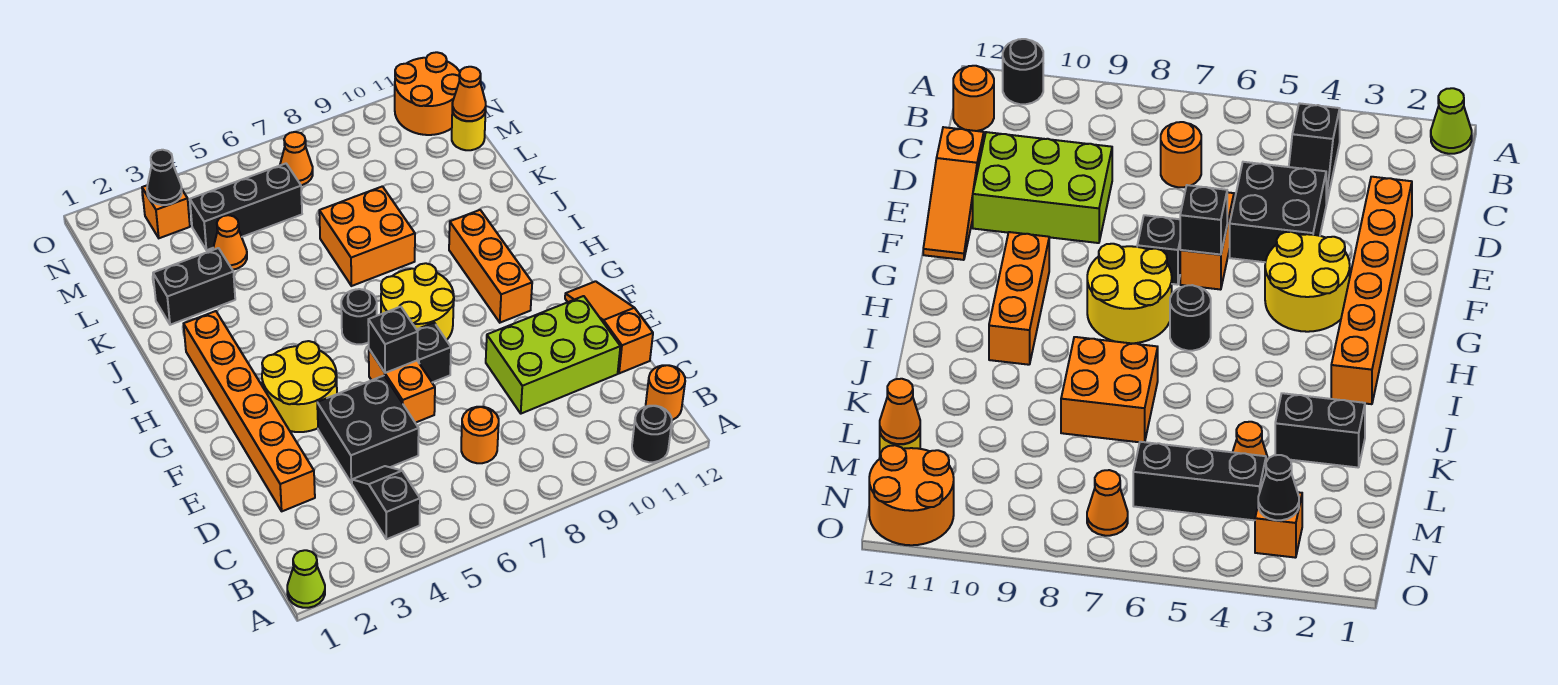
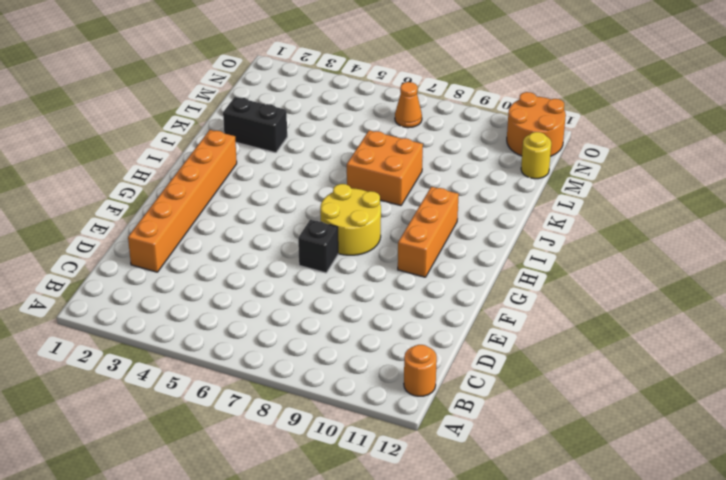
none -> lime 1x1 cone [287,550,325,608]
none -> black 1x1 round brick [632,406,672,462]
none -> black 1x2 slope [352,466,420,539]

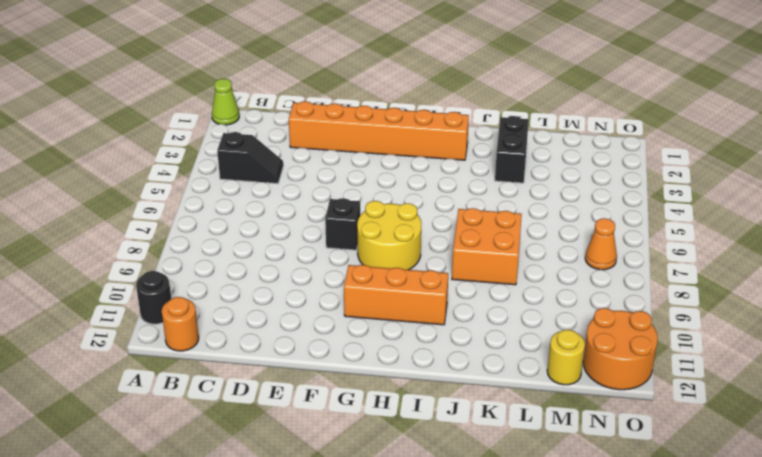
none -> orange 1x1 round brick [461,407,499,463]
none -> black 2x2 brick [317,376,419,483]
none -> lime 2x3 brick [486,296,620,414]

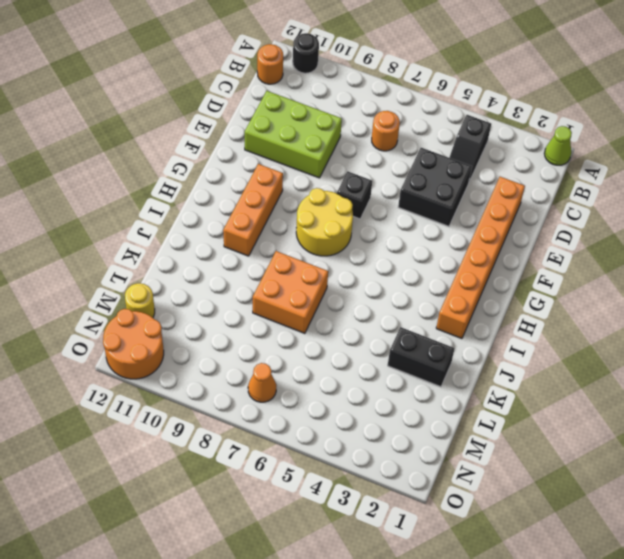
none -> orange 1x3 slope [565,281,653,373]
none -> orange 1x2 brick [369,349,435,423]
none -> yellow 2x2 round brick [262,341,337,432]

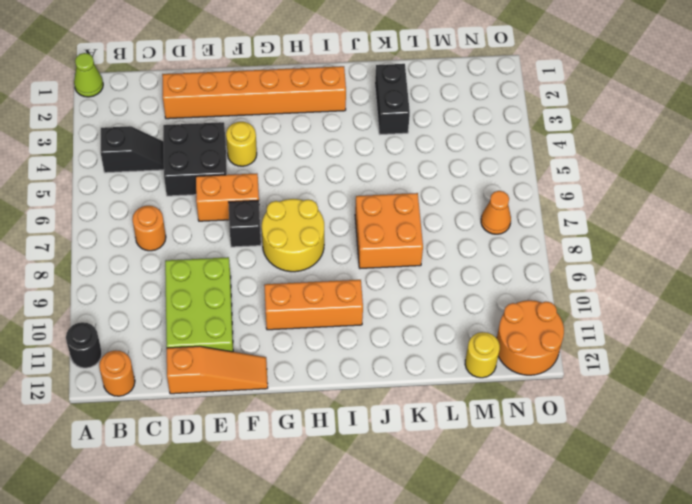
yellow 1x1 round brick [226,122,257,166] -> yellow 2x2 round brick [262,341,337,432]
none -> black 1x1 round brick [341,289,377,344]
none -> orange 1x1 cone [213,215,247,270]
none -> black 1x3 brick [190,164,302,250]

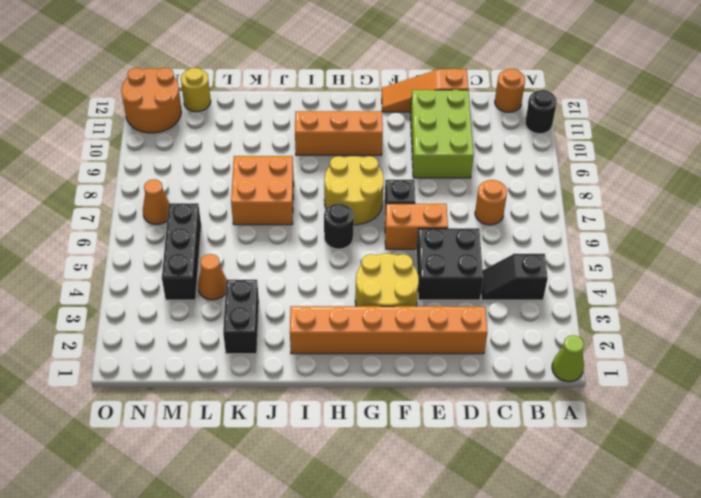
none -> orange 1x1 brick [142,186,190,238]
none -> black 1x1 brick [368,307,418,373]
none -> orange 1x1 cone [452,67,486,121]

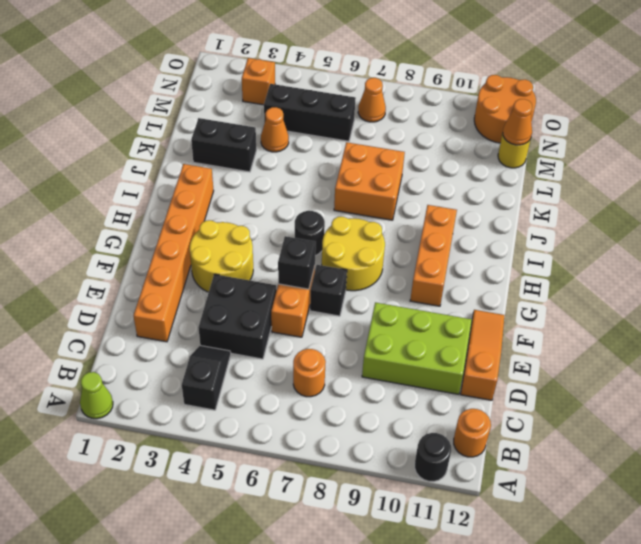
none -> black 1x1 cone [147,150,182,205]

